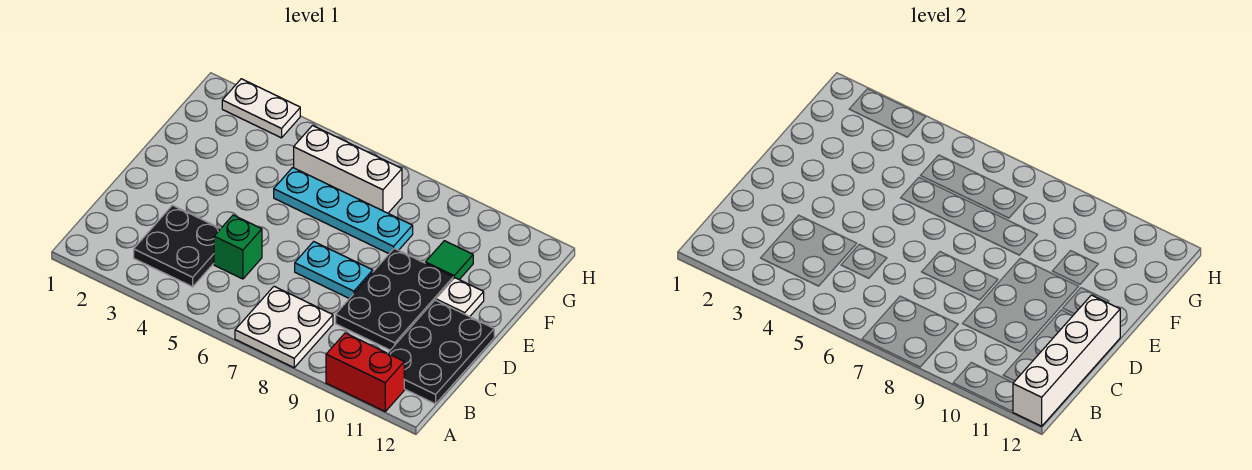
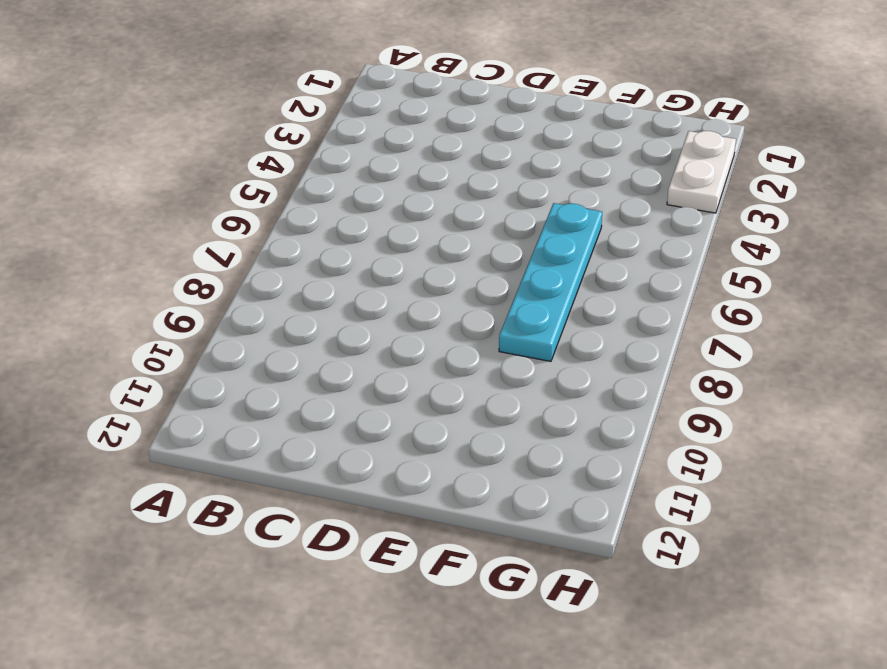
none -> white 2x2 plate [235,286,333,368]
none -> red 1x2 brick [326,333,404,411]
none -> black 2x2 plate [134,205,221,287]

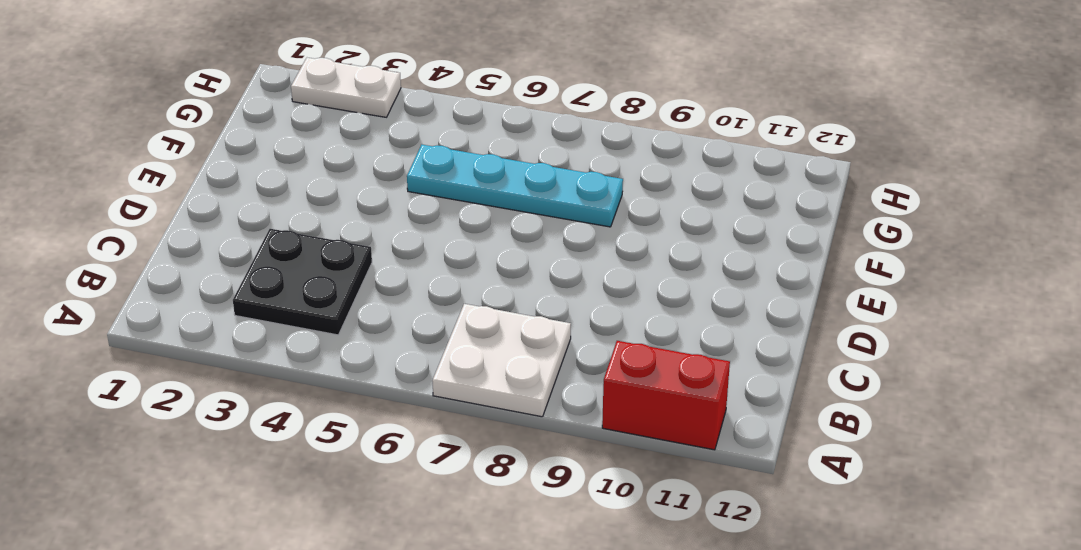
none -> black 2x3 plate [388,300,494,404]
none -> green 1x1 brick [214,215,262,279]
none -> black 2x3 plate [336,248,453,350]

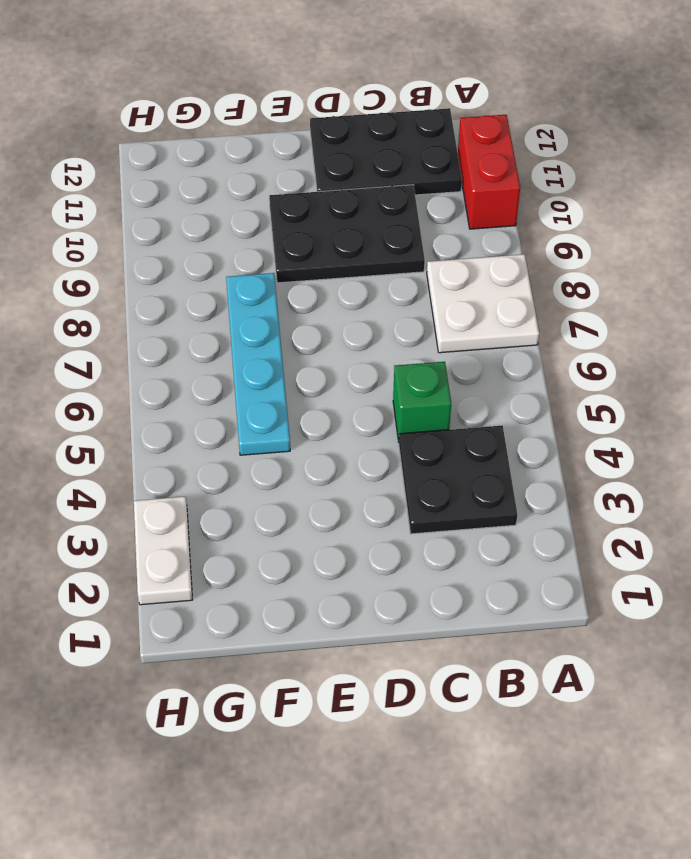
none -> cyan 1x2 plate [295,242,373,299]
none -> white 1x1 plate [436,278,484,317]
none -> green 1x1 tile [425,241,473,279]

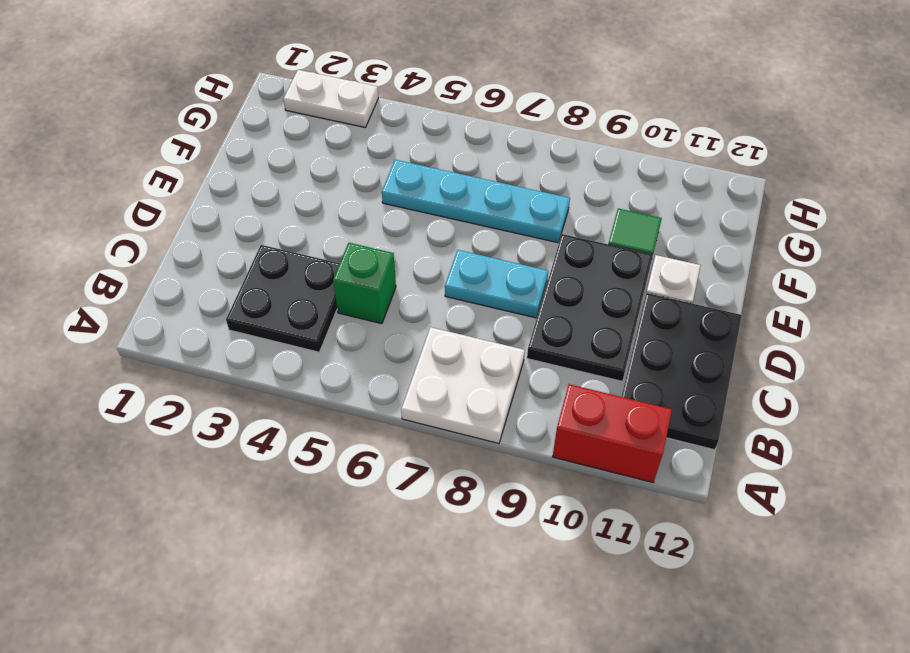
none -> white 1x3 brick [294,126,402,213]
none -> white 1x4 brick [1013,295,1120,426]

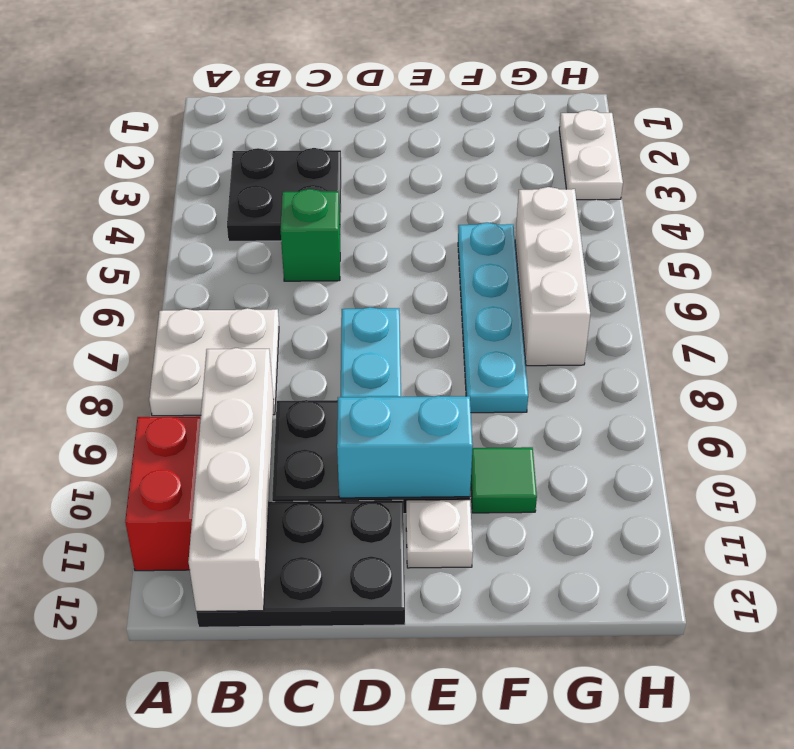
white 1x4 brick [188,348,274,611] -> white 1x4 brick turned to [1013,295,1120,426]
cyan 1x2 brick [337,396,473,498] -> none

